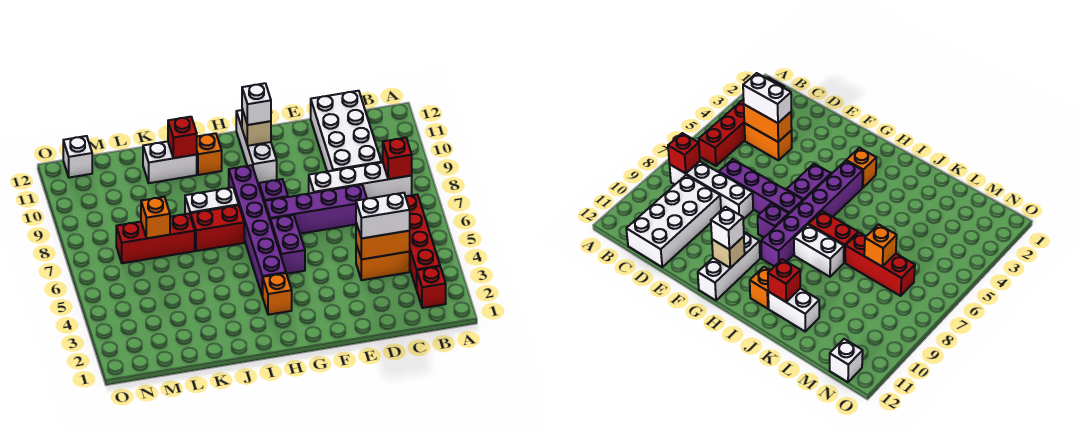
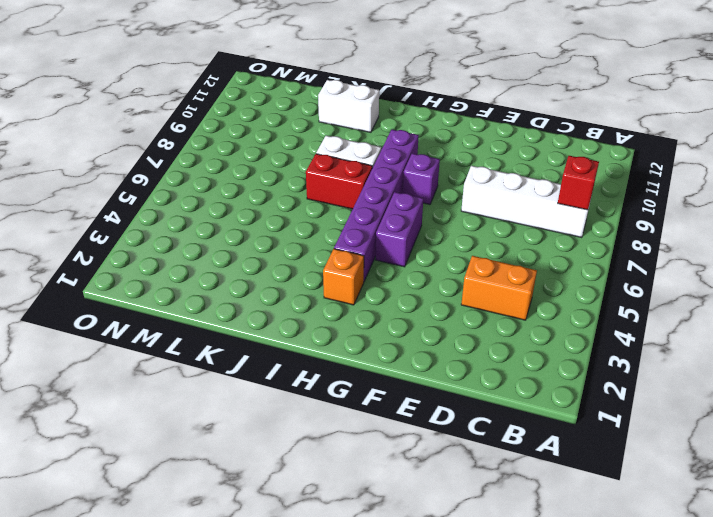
none -> red 1x1 brick [417,266,446,308]
none -> red 1x4 brick [406,195,440,290]
none -> white 2x4 brick [311,91,381,172]

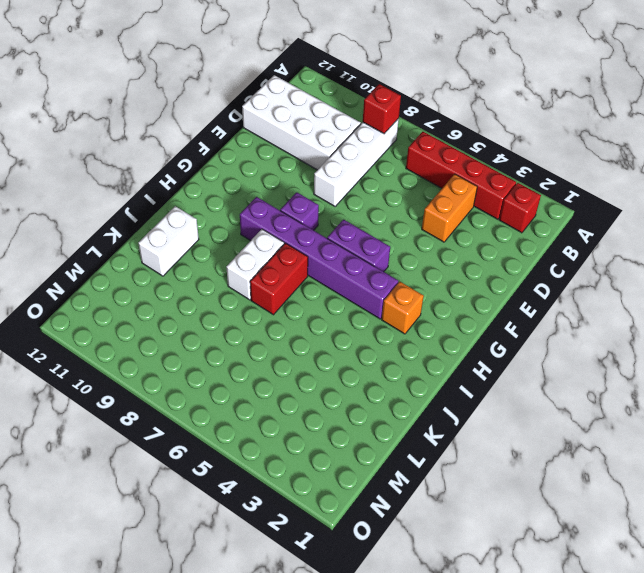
none -> purple 1x4 brick [265,185,367,234]
none -> white 1x3 brick [236,110,277,184]
none -> orange 1x1 brick [196,133,222,175]

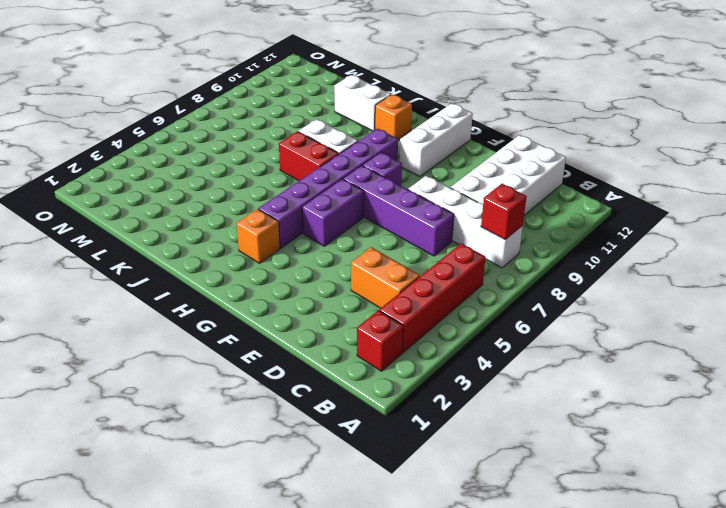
none -> red 1x3 brick [116,214,195,263]
none -> white 1x1 brick [63,136,92,178]
none -> orange 1x2 brick [356,223,410,259]

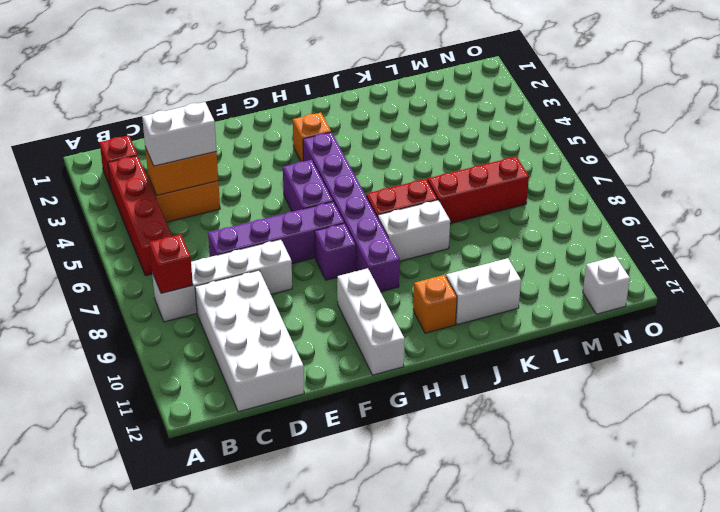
none -> tan 1x1 brick [242,109,271,146]
none -> red 1x1 brick [168,117,197,158]
none -> orange 1x1 brick [141,197,170,238]

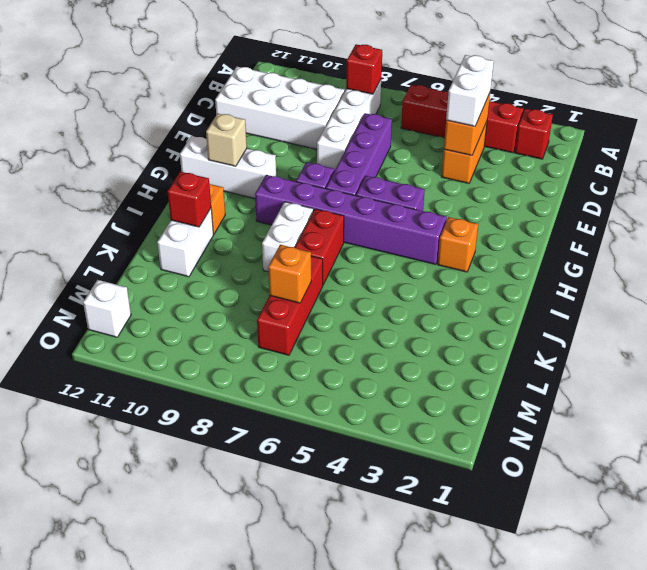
none -> white 1x1 brick [242,83,271,125]

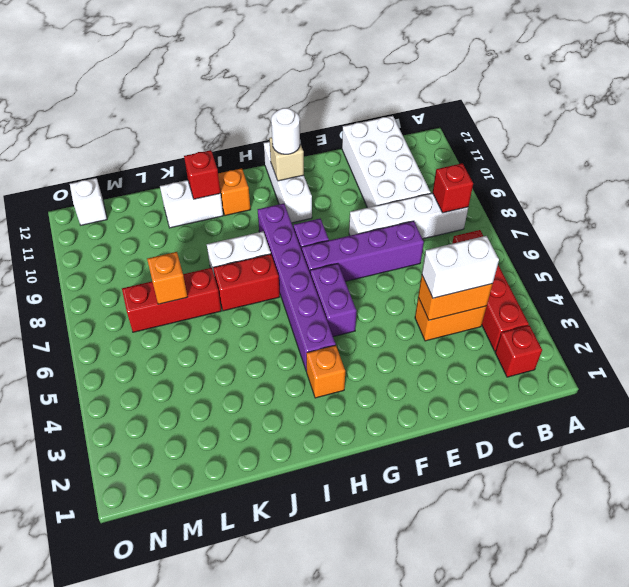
white 1x1 round brick [271,108,300,154] -> white 1x1 brick [242,83,271,125]

